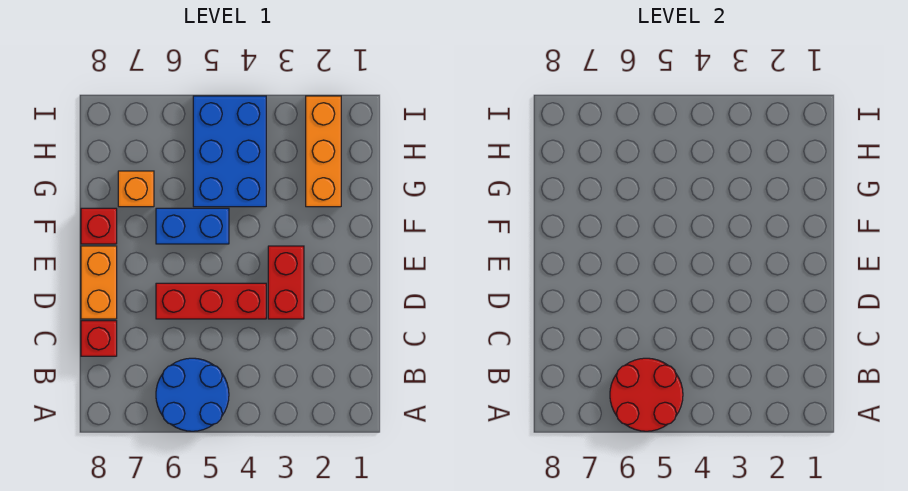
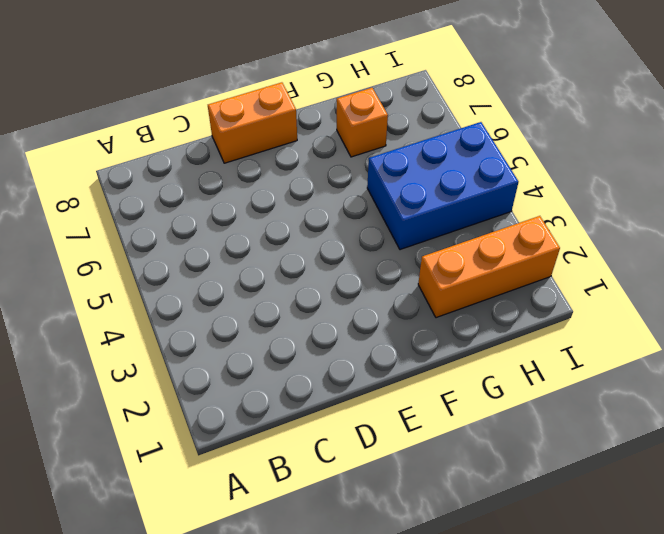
none -> blue 2x2 round brick [156,358,229,431]
none -> red 1x1 brick [81,321,117,356]

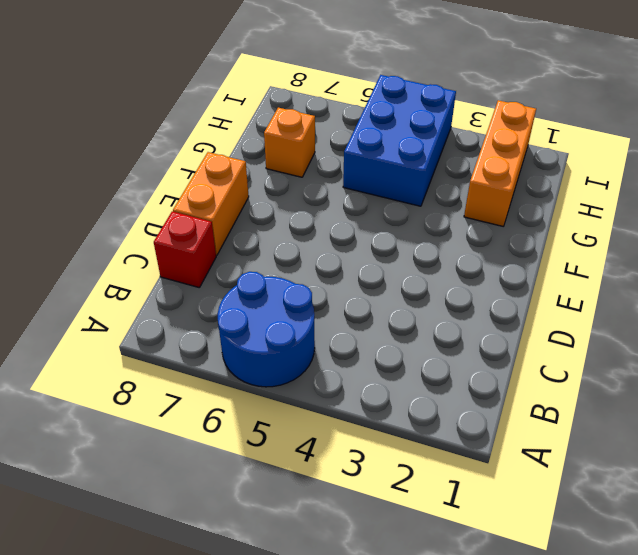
none -> red 1x2 brick [268,246,304,319]
none -> red 1x3 brick [156,283,266,319]

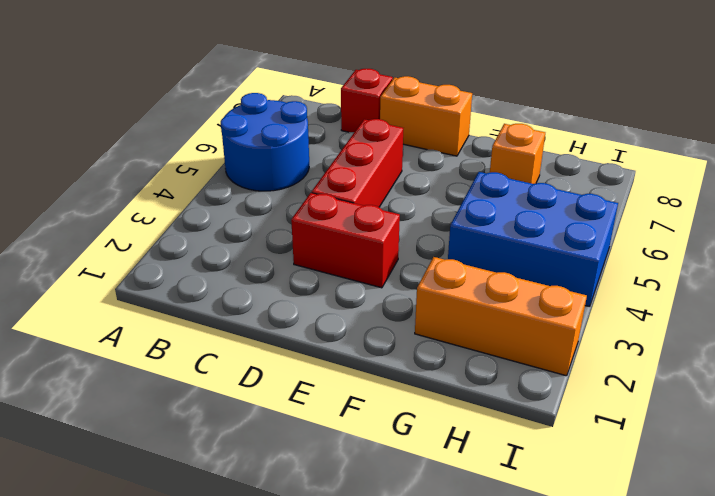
none -> blue 1x2 brick [156,208,229,244]
none -> red 1x1 brick [81,208,117,244]

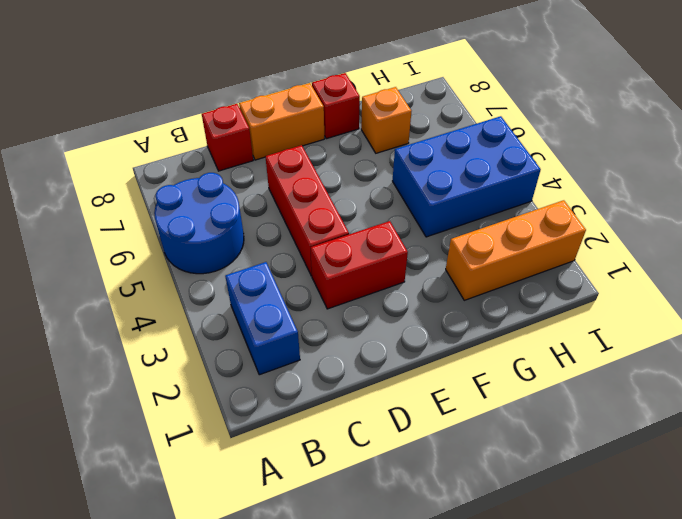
blue 1x2 brick [225,262,300,375] -> blue 1x2 brick moved to [156,208,229,244]
none -> red 2x2 round brick [610,358,683,431]

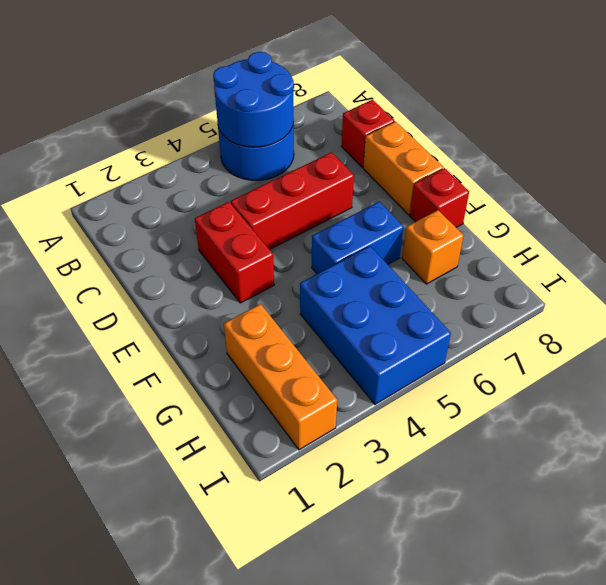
blue 2x2 round brick [213,52,294,147] -> red 2x2 round brick [610,358,683,431]

